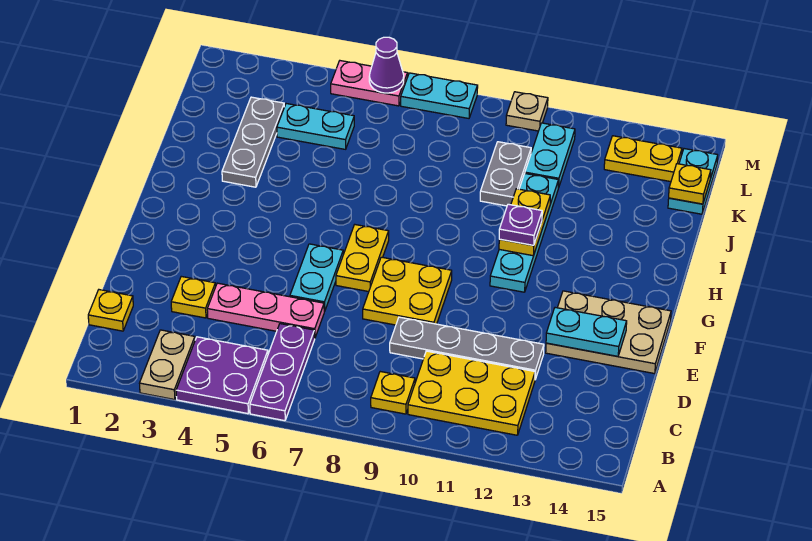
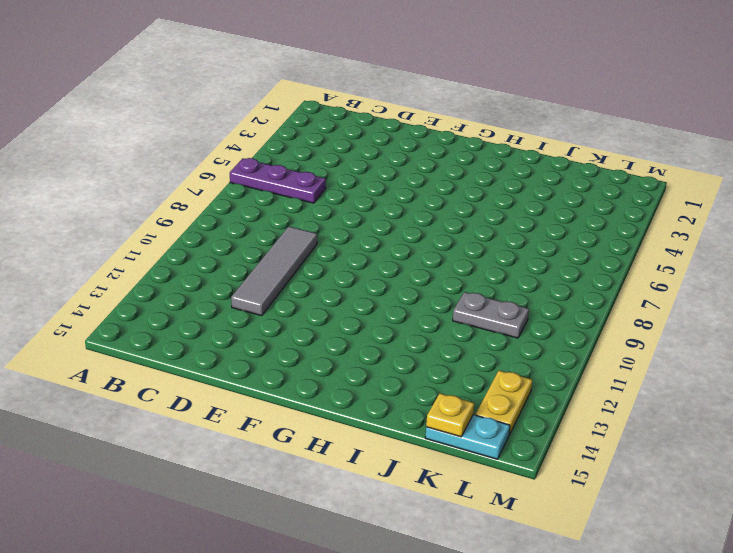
grey 1x4 tile [231,227,317,316] -> grey 1x4 plate [390,317,544,379]
none -> tan 1x2 plate [139,330,195,400]
none -> purple 2x2 plate [176,337,268,414]
none -> yellow 1x1 plate [371,372,415,414]

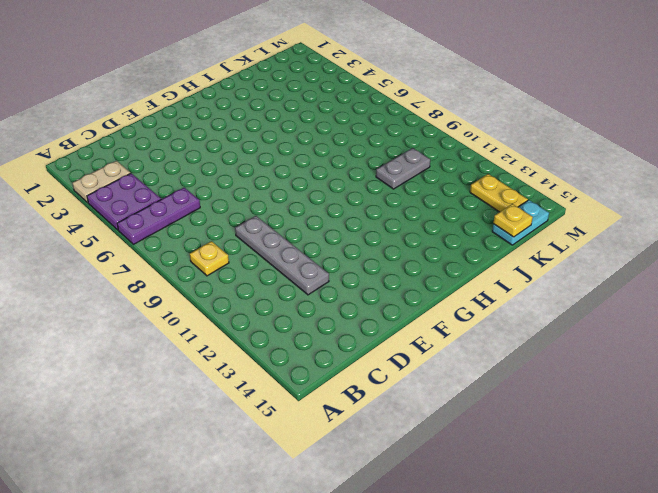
none -> yellow 2x3 plate [408,351,535,435]
none -> yellow 1x1 plate [88,290,133,331]
none -> yellow 1x1 plate [171,276,216,318]

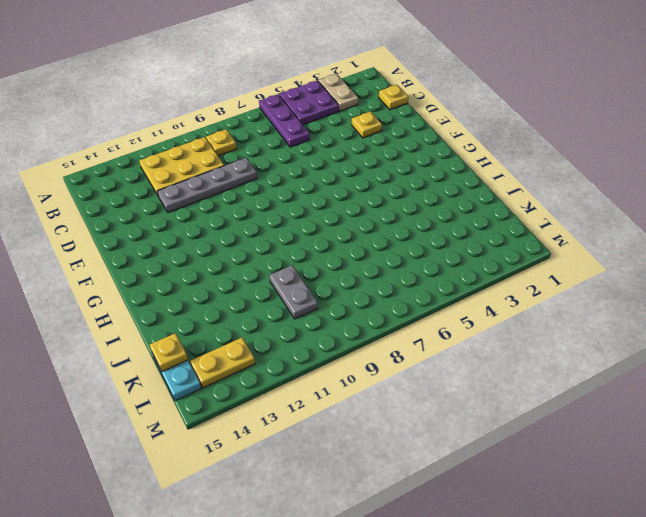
none -> pink 1x3 plate [207,283,324,338]
none -> cyan 1x2 plate [290,244,343,311]
none -> yellow 2x2 plate [363,257,452,325]

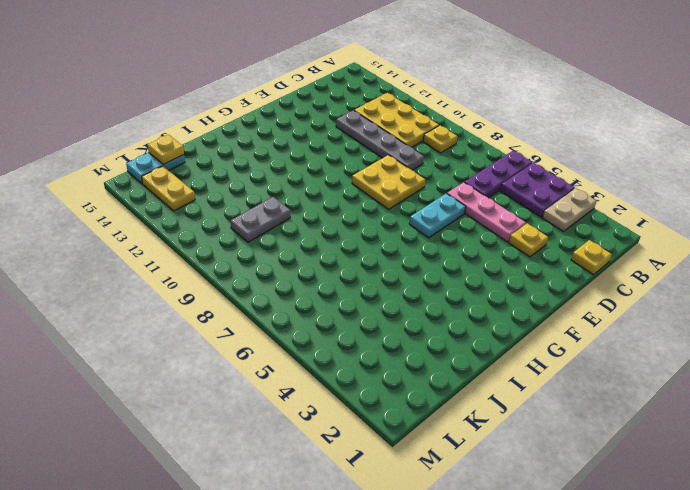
none -> tan 2x3 plate [546,291,671,374]
none -> yellow 1x2 plate [336,225,389,292]
none -> cyan 1x4 plate [490,174,559,292]

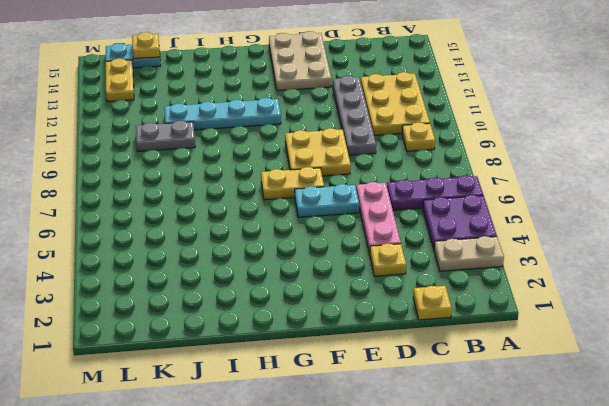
none -> grey 1x3 plate [222,97,284,187]
none -> cyan 1x2 plate [277,104,354,149]
none -> cyan 1x2 plate [525,123,575,188]

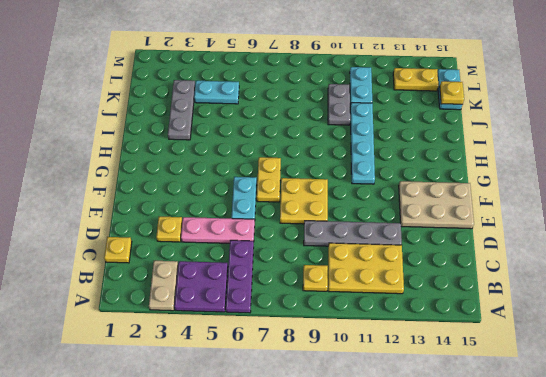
none -> pink 1x2 plate [331,61,408,106]
none -> cyan 1x2 plate [401,73,478,118]
none -> tan 1x1 plate [506,92,548,131]

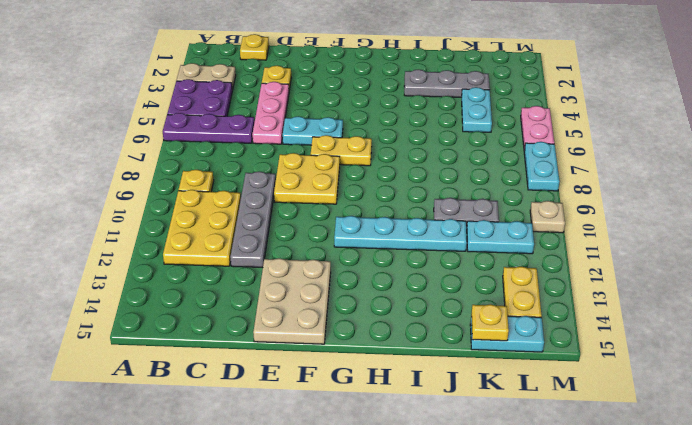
none -> cyan 1x2 plate [546,308,627,356]
none -> yellow 1x2 plate [499,189,550,256]
none -> purple 1x1 cone [369,37,404,93]

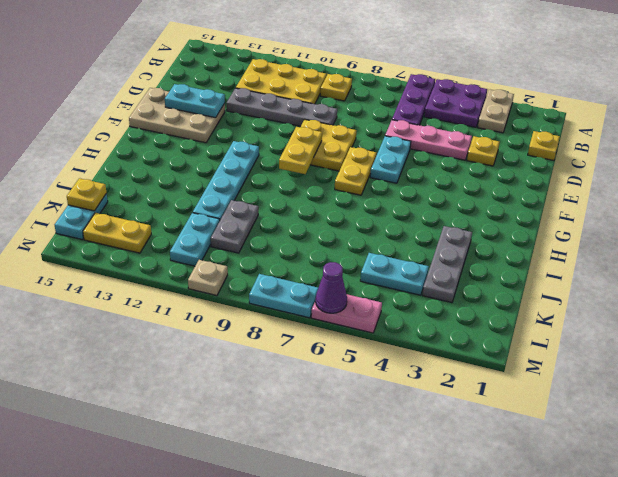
yellow 1x2 plate [279,127,322,174] -> yellow 1x2 plate moved to [499,189,550,256]
none -> purple 1x1 plate [499,204,542,245]

